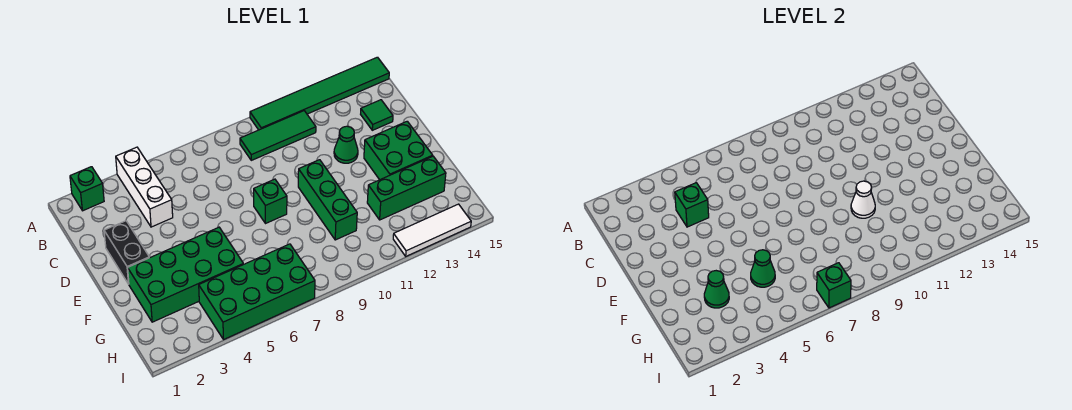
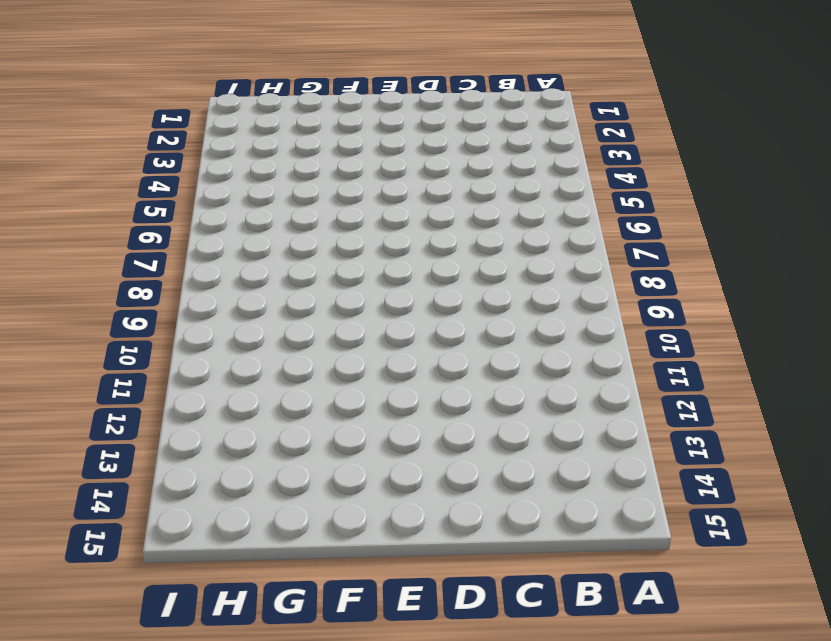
none -> green 1x1 brick [70,167,104,211]
none -> white 1x3 brick [116,147,173,227]
none -> green 1x6 tile [250,57,389,130]

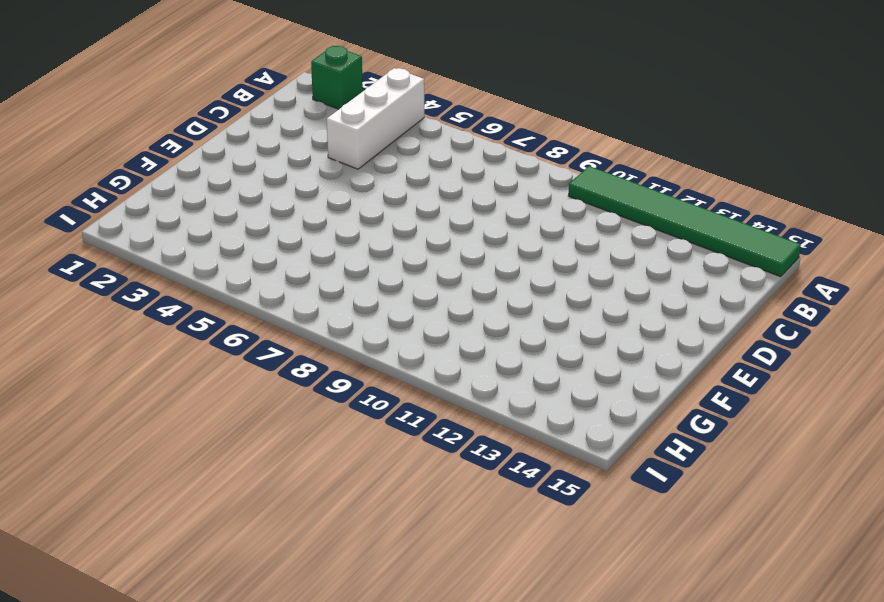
none -> green 1x3 tile [240,111,316,160]
none -> green 1x1 tile [361,100,393,130]
none -> black 1x2 brick [104,221,149,284]

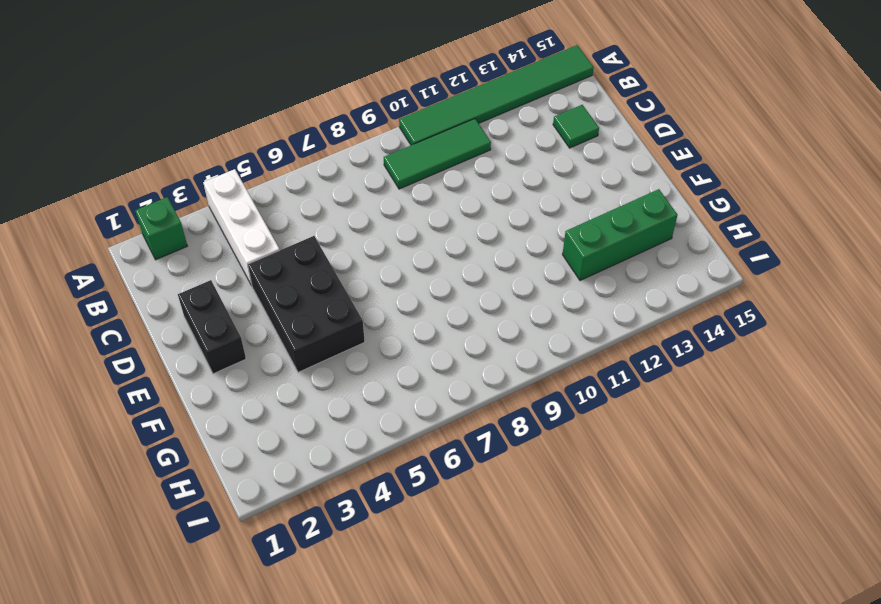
black 2x3 brick [248,236,365,372] -> green 2x4 brick [128,227,243,322]
none -> green 1x1 cone [334,126,358,163]
none -> green 1x1 brick [254,179,287,224]
none -> green 1x3 brick [298,160,357,240]

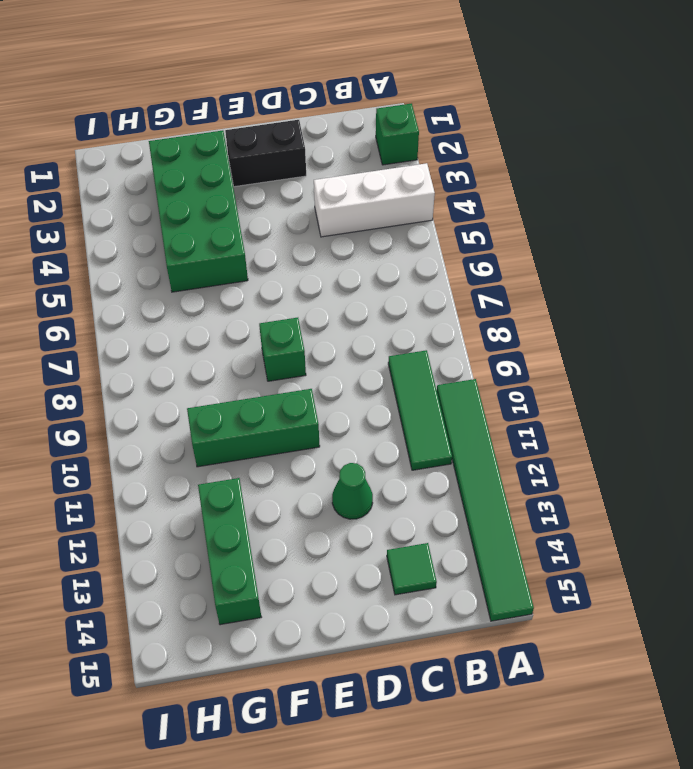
none -> green 2x2 brick [364,121,433,180]
none -> green 2x4 brick [199,244,315,340]
none -> white 1x3 tile [393,204,471,256]

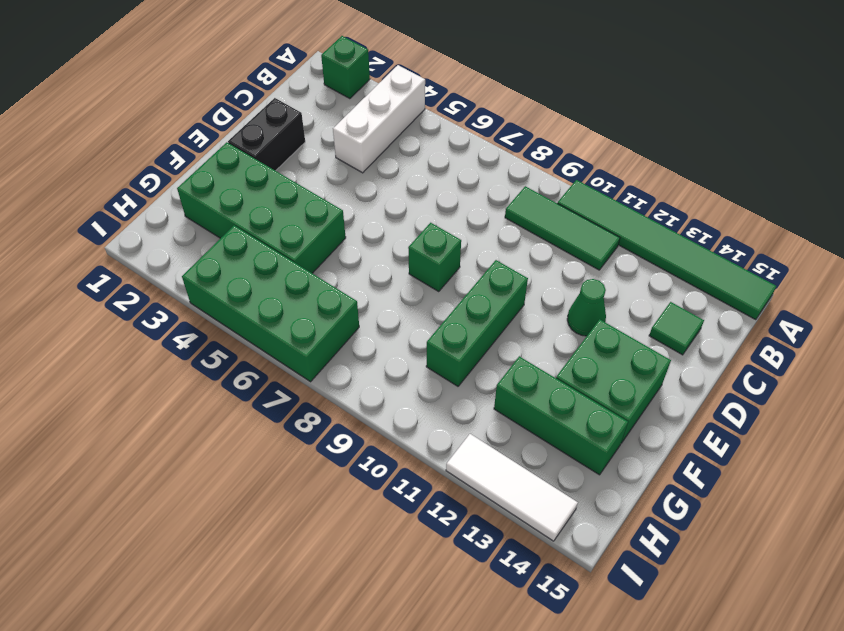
none -> green 1x1 brick [675,183,709,227]
none -> white 1x1 cone [851,181,875,218]
none -> green 1x1 cone [704,271,729,308]

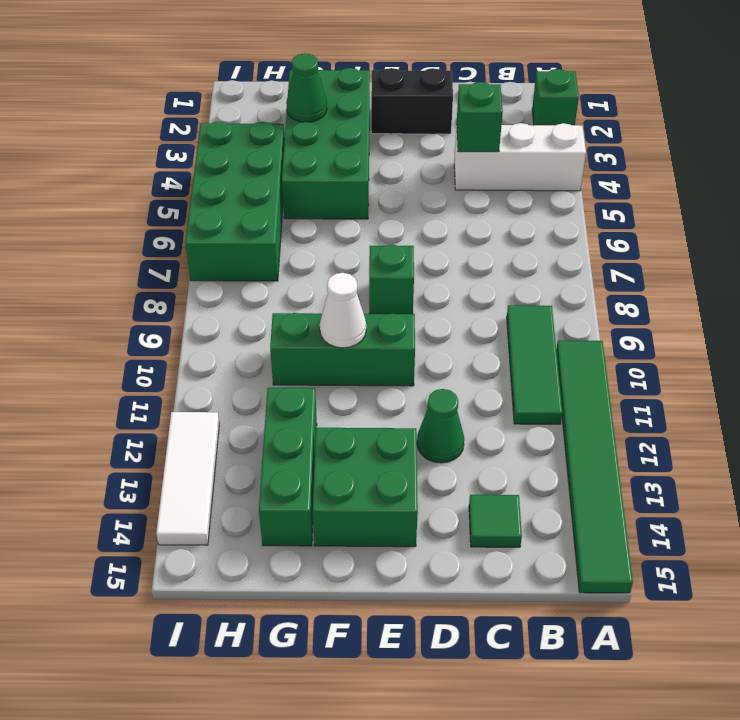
none -> green 1x1 cone [751,250,775,287]
none -> green 1x1 brick [817,263,851,308]

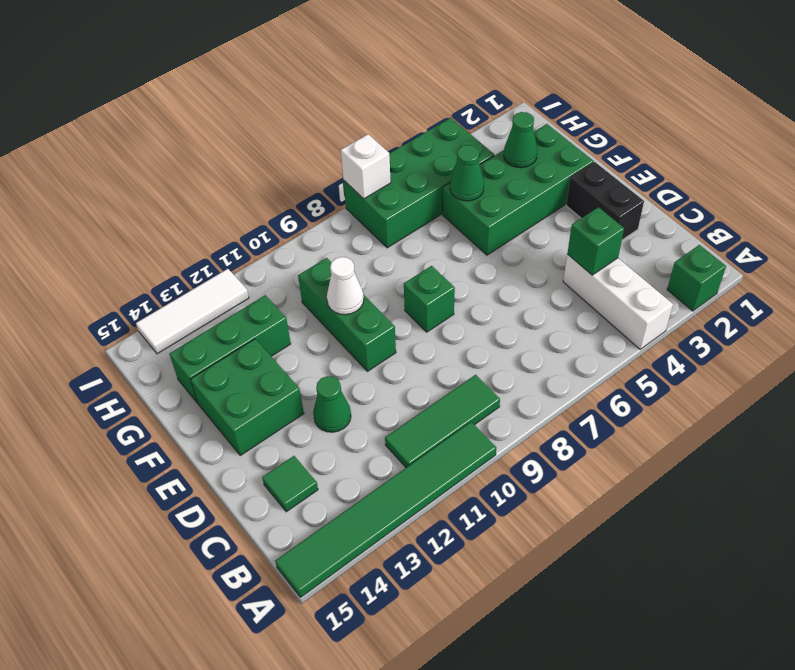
white 1x1 brick [341,134,391,199] -> green 1x1 brick [817,263,851,308]

